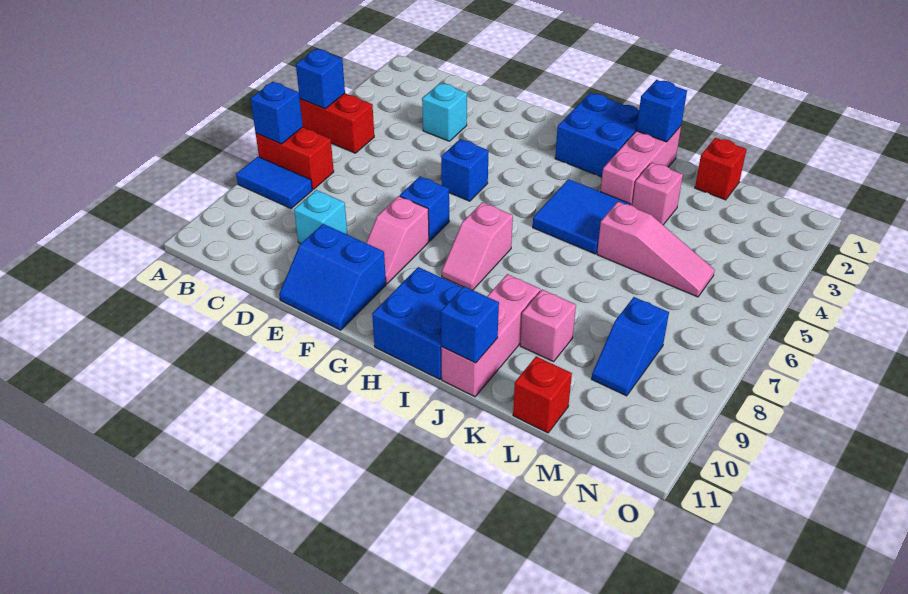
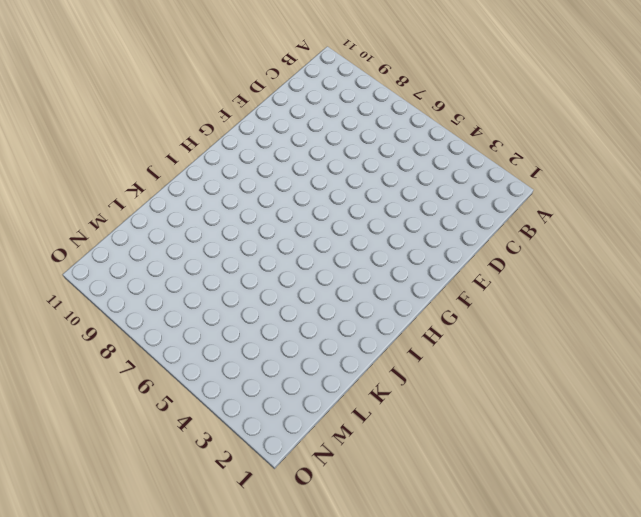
none -> red 1x2 brick [300,94,374,153]
none -> red 1x2 brick [256,127,334,189]
none -> blue 1x2 tile [236,157,312,208]

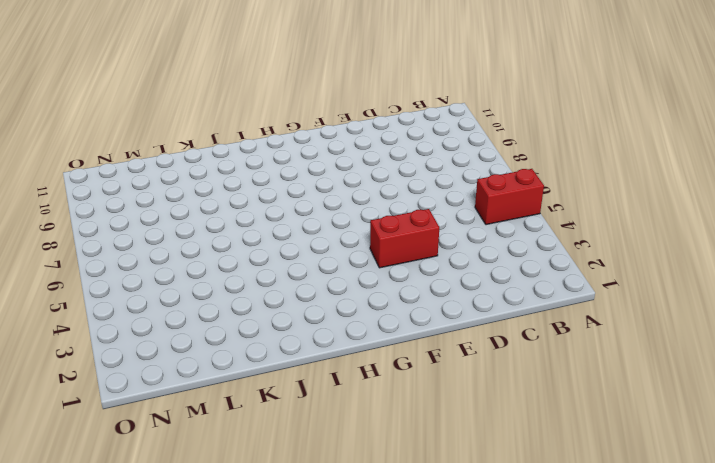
red 1x2 brick [370,209,439,268] -> red 1x2 brick moved to [256,127,334,189]
none -> blue 1x2 tile [236,157,312,208]
none -> cyan 1x1 brick [422,83,467,141]
none -> cyan 1x1 brick [294,190,347,244]

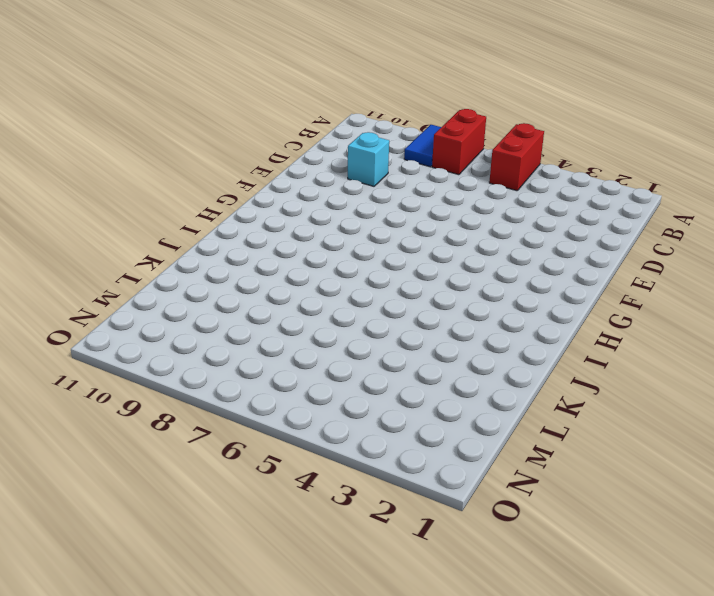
none -> cyan 1x1 brick [422,83,467,141]
none -> blue 2x2 slope [279,224,386,330]
none -> blue 1x1 brick [441,139,489,201]

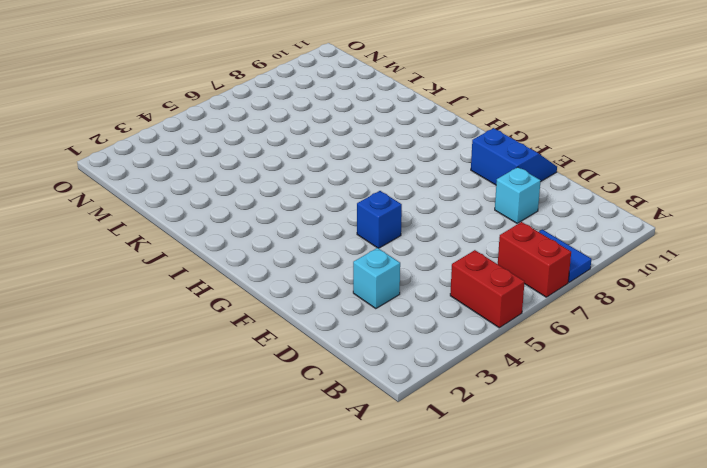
none -> blue 1x1 brick [400,176,449,241]
none -> pink 1x2 slope [366,196,429,284]
none -> blue 2x2 brick [555,93,639,177]

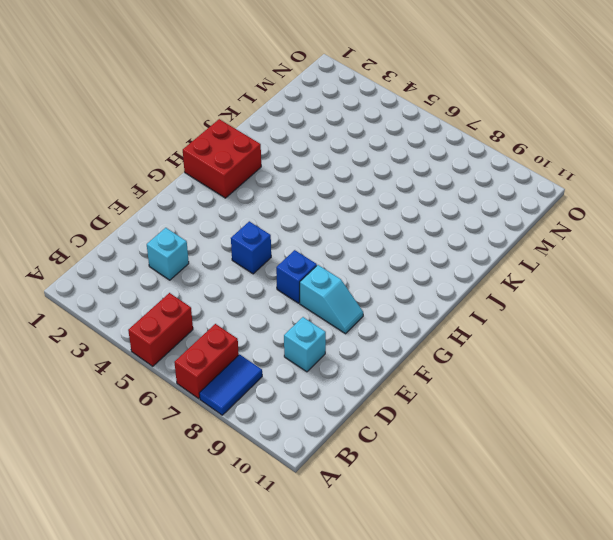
cyan 1x2 slope [300,265,363,334] -> pink 1x2 slope [366,196,429,284]
red 2x2 brick [183,119,261,198] -> blue 2x2 brick [555,93,639,177]
none -> blue 2x2 slope [279,224,386,330]
none -> pink 1x2 slope [442,202,513,290]
none -> blue 2x2 brick [372,267,463,379]

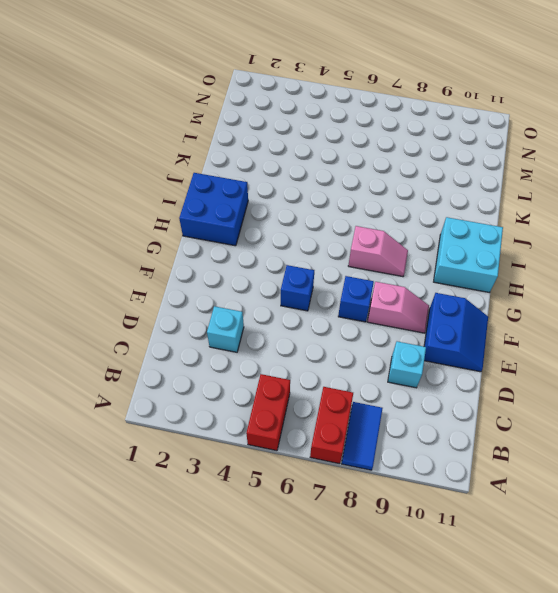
cyan 2x2 brick [434,217,503,293] -> blue 2x2 brick [372,267,463,379]
none -> blue 2x2 tile [533,179,630,254]
none -> pink 1x3 brick [600,126,681,205]
none -> pink 1x3 brick [441,274,540,397]

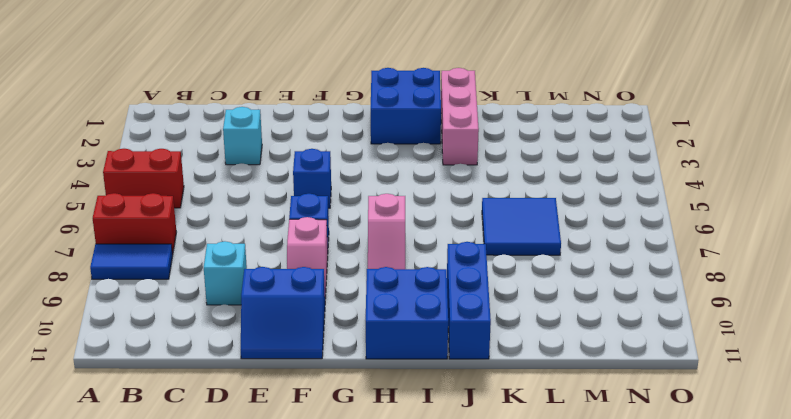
blue 1x3 brick [447,242,491,359] -> pink 1x3 brick [441,274,540,397]
blue 2x2 tile [482,198,561,255] -> blue 2x2 tile moved to [533,179,630,254]
none -> pink 1x1 brick [632,162,683,225]
none -> pink 1x3 slope [597,202,715,297]
none -> pink 1x1 brick [520,290,576,362]

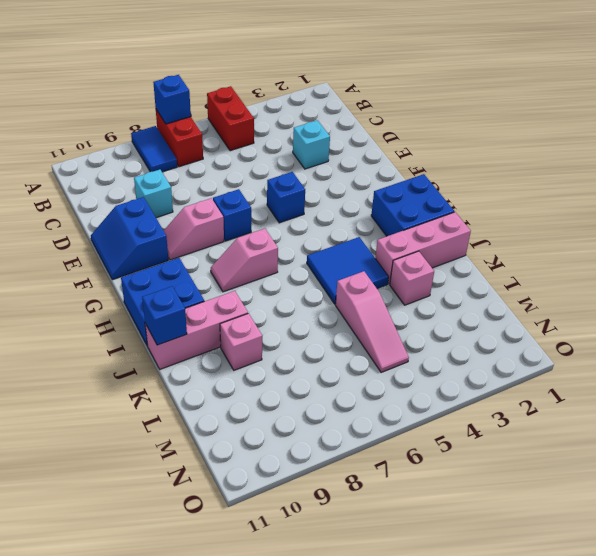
none -> red 1x1 brick [695,138,746,200]
none -> red 1x1 brick [513,356,572,433]
none -> blue 1x2 slope [592,297,669,396]

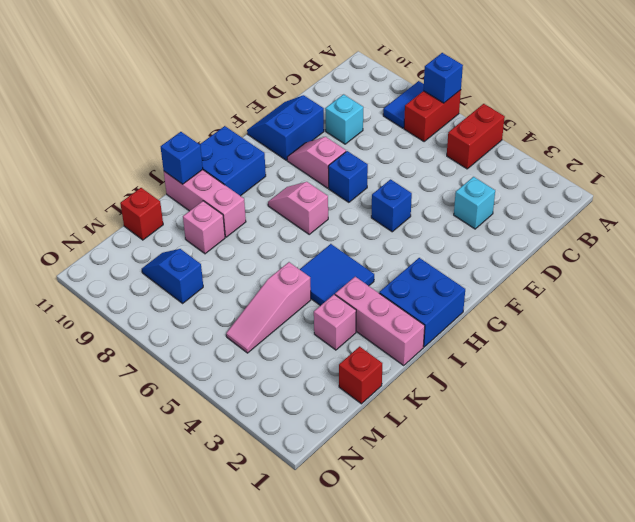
none -> blue 1x1 brick [296,49,345,109]
none -> blue 1x1 brick [636,80,687,142]

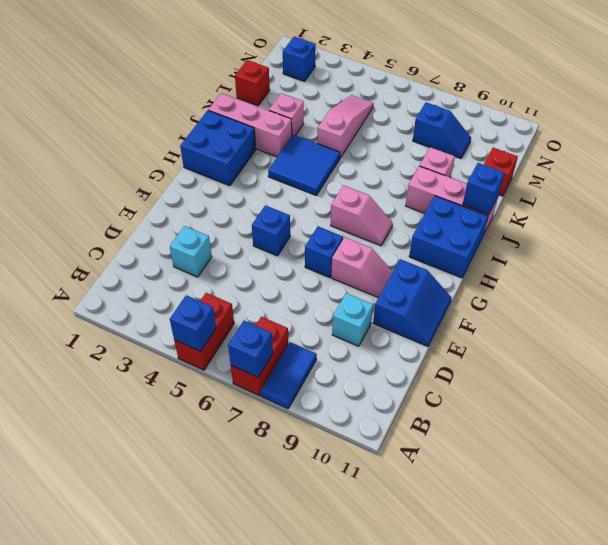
blue 1x1 brick [283,37,316,81] -> blue 1x1 brick moved to [636,80,687,142]

